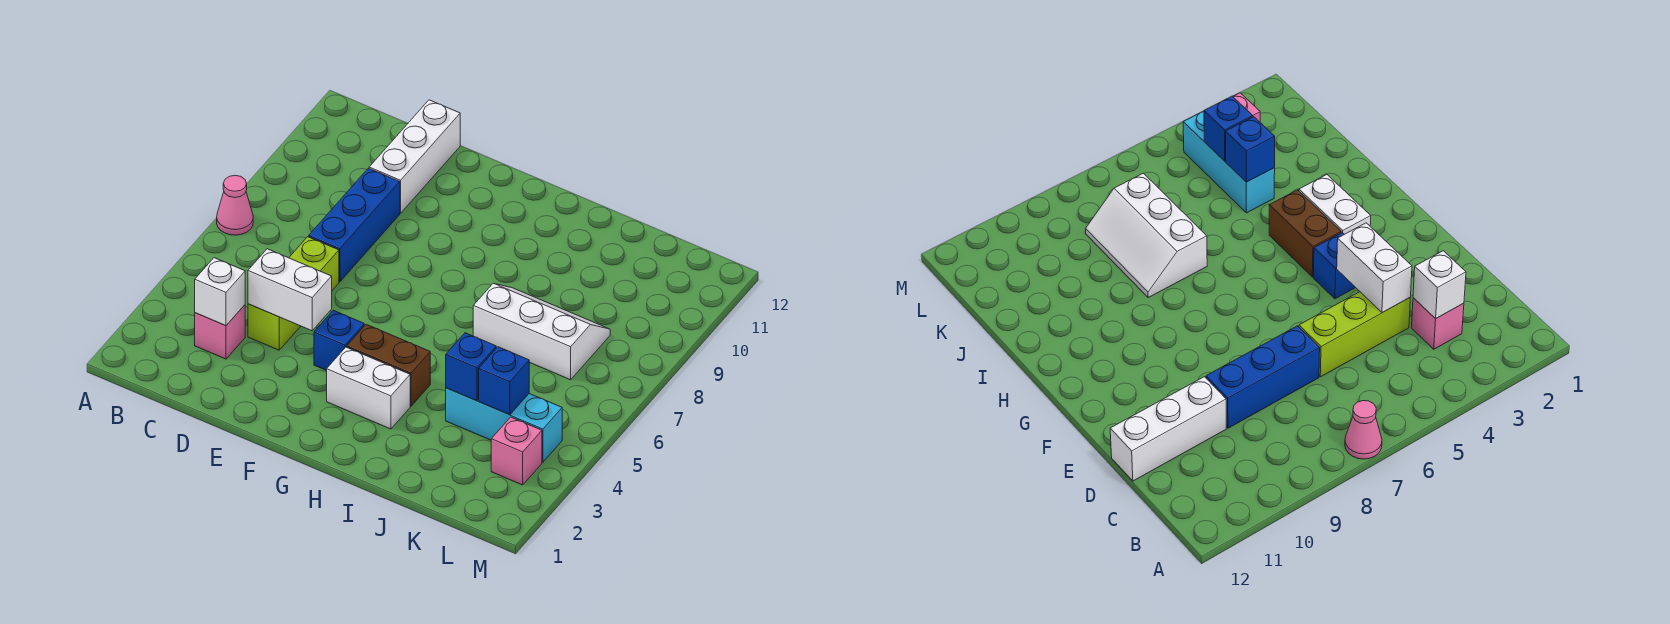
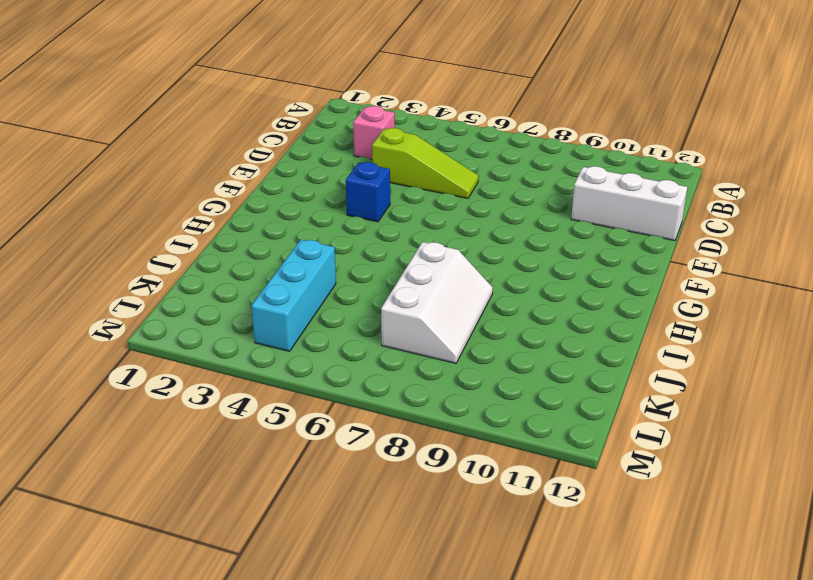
lime 1x3 slope [372,128,479,198] -> lime 1x3 brick [248,237,339,350]
none -> pink 1x1 cone [217,175,253,235]
none -> blue 1x3 brick [309,168,400,282]
none -> white 1x2 brick [327,347,410,429]

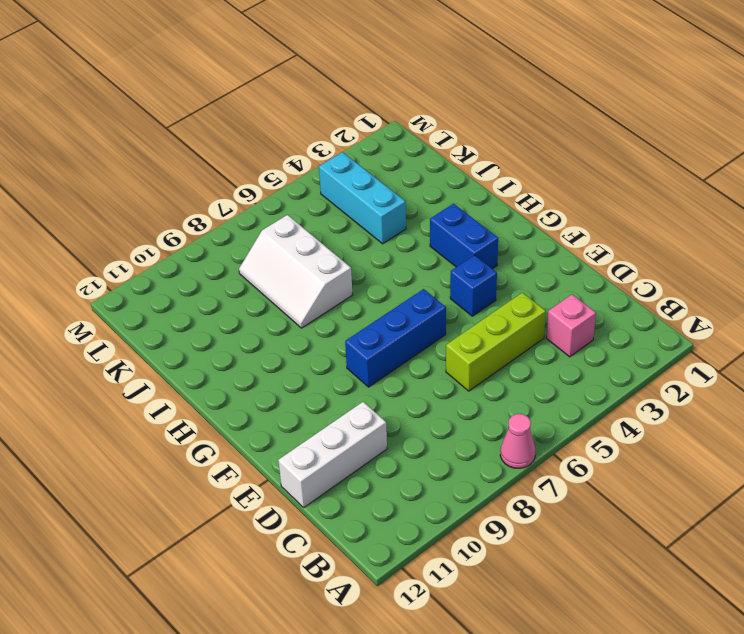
blue 1x3 brick [345,289,446,387] -> blue 1x3 brick moved to [309,168,400,282]
blue 1x2 brick [430,204,498,269] -> white 1x2 brick [327,347,410,429]
none -> brown 1x2 brick [347,324,430,406]
none -> pink 1x1 brick [491,417,542,485]
none -> white 1x1 brick [195,258,245,326]

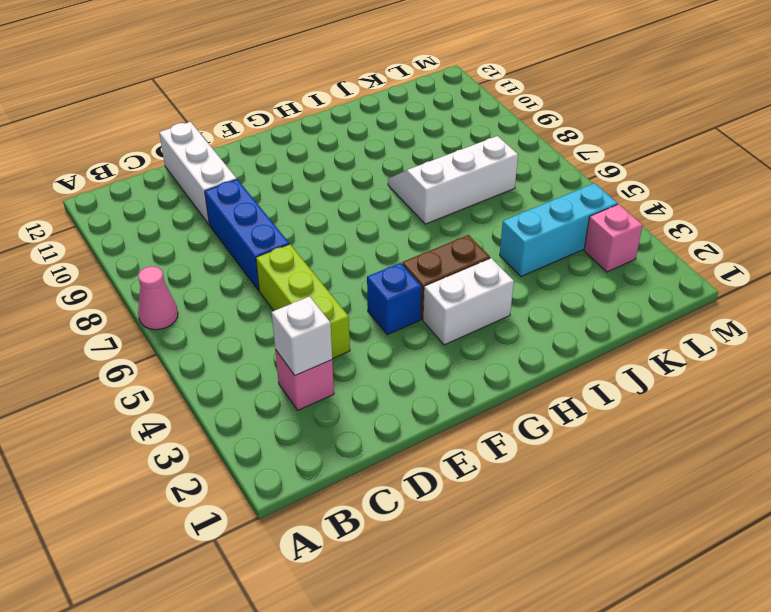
none -> white 1x2 brick [248,249,332,331]
none -> blue 1x1 brick [446,333,496,401]
none -> blue 1x1 brick [479,347,529,415]

